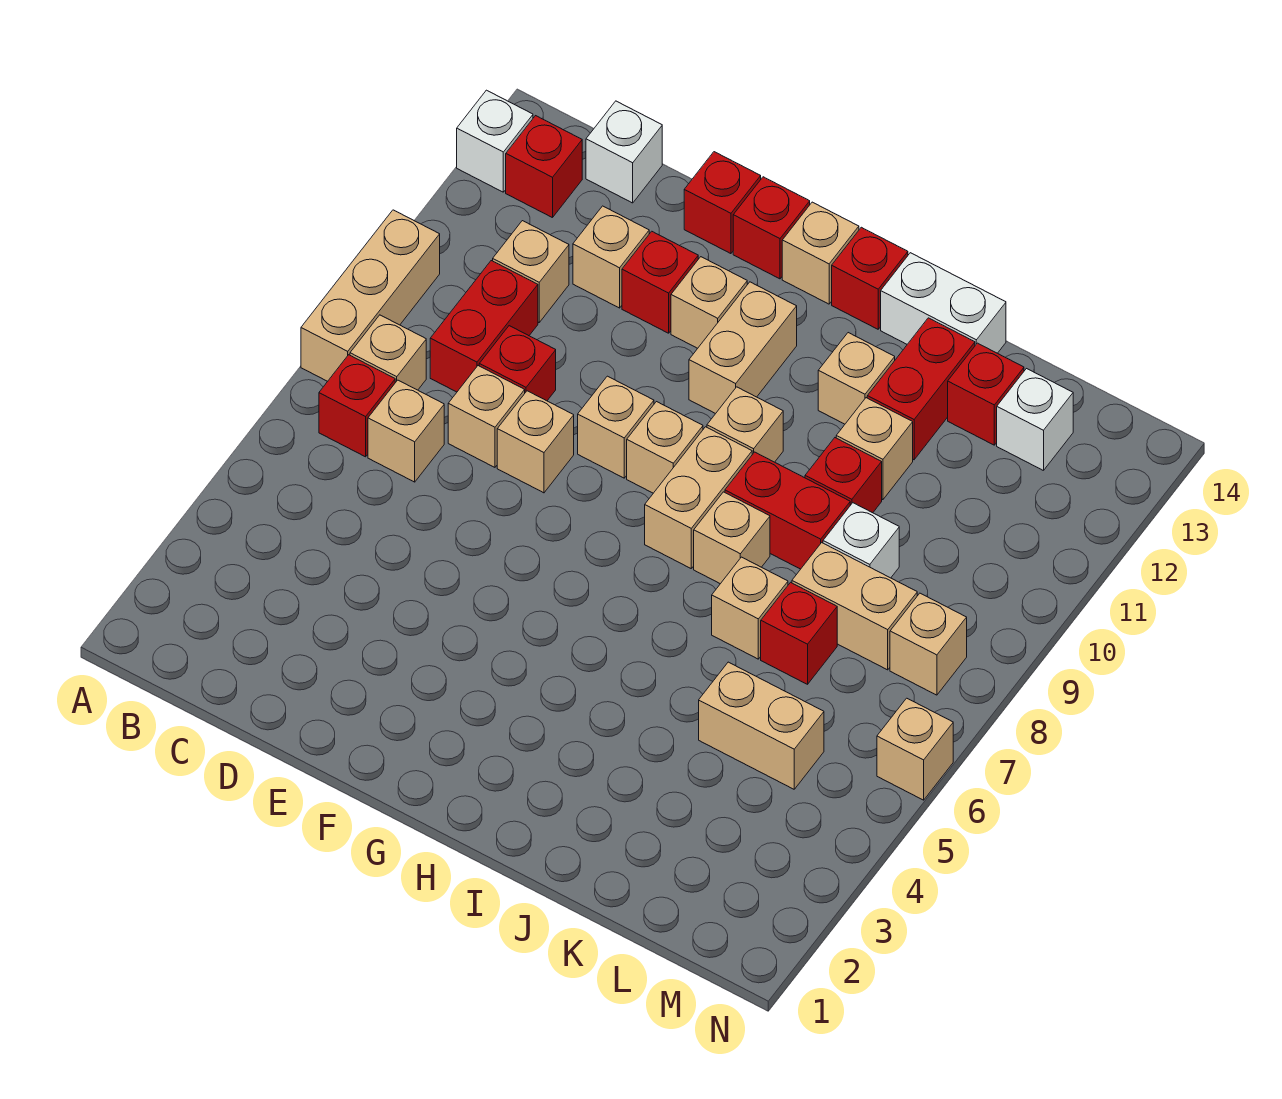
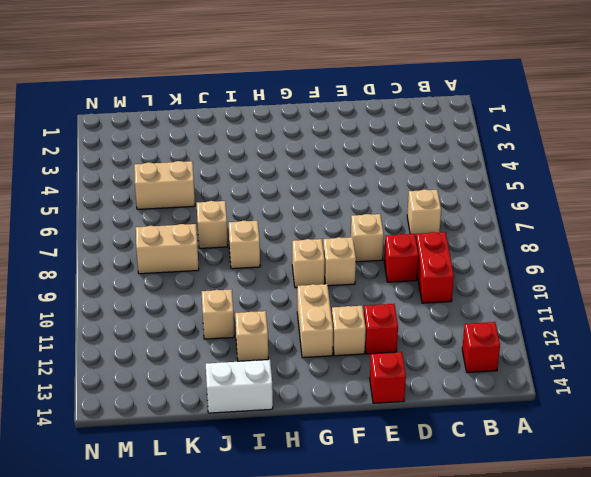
none -> tan 1x3 brick [301,210,440,381]
none -> white 1x1 brick [457,90,533,192]
none -> red 1x1 brick [319,355,395,457]
none -> tan 1x1 brick [350,315,426,390]

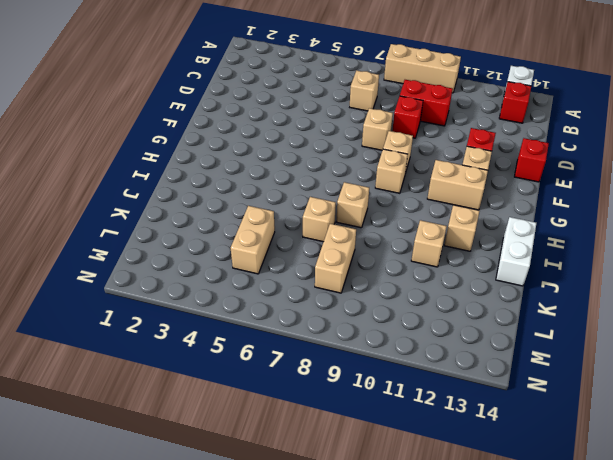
none -> red 1x1 brick [319,355,395,457]
none -> tan 1x1 brick [350,315,426,390]
none -> tan 1x1 brick [493,221,569,322]
none -> white 1x1 brick [586,101,662,203]

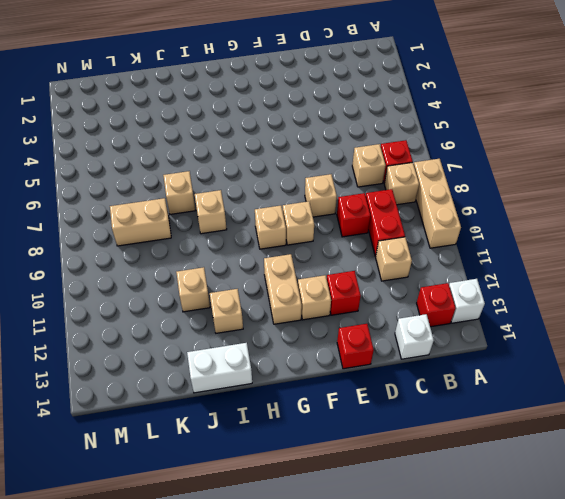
none -> tan 1x1 brick [448,366,525,467]
none -> tan 1x1 brick [573,206,649,308]
none -> red 1x1 brick [733,177,810,279]
none -> tan 1x1 brick [782,202,859,304]

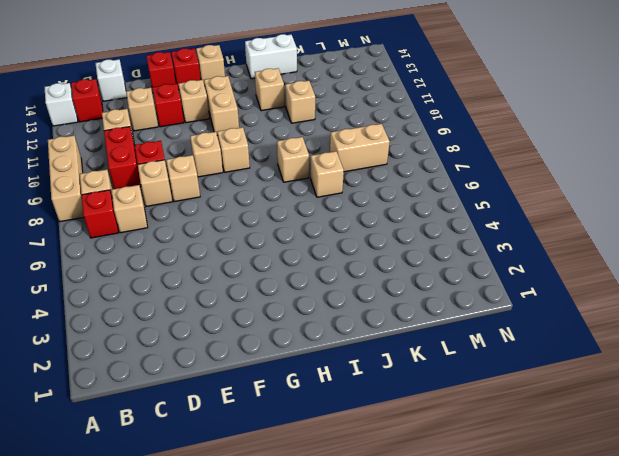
none -> tan 1x2 brick [645,427,752,568]
none -> tan 1x1 brick [707,387,783,462]
none -> red 1x1 brick [832,227,908,329]
none -> red 1x2 brick [725,452,850,569]

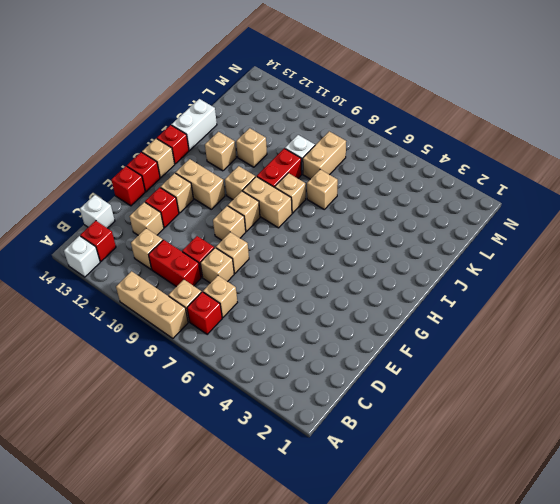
none -> red 1x1 brick [805,438,882,513]
none -> red 1x2 brick [867,318,975,460]
none -> tan 1x2 brick [699,662,824,789]
none -> red 1x1 brick [761,582,837,684]

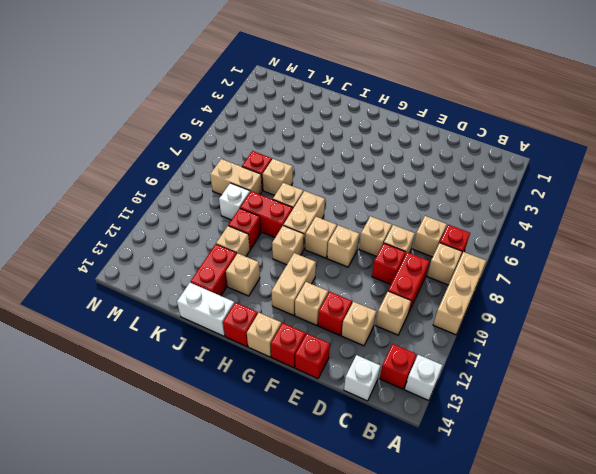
none -> tan 1x2 brick [699,662,824,789]
none -> red 1x1 brick [948,343,1024,445]
none -> white 1x1 brick [997,369,1073,471]
none -> tan 1x1 brick [890,593,967,695]

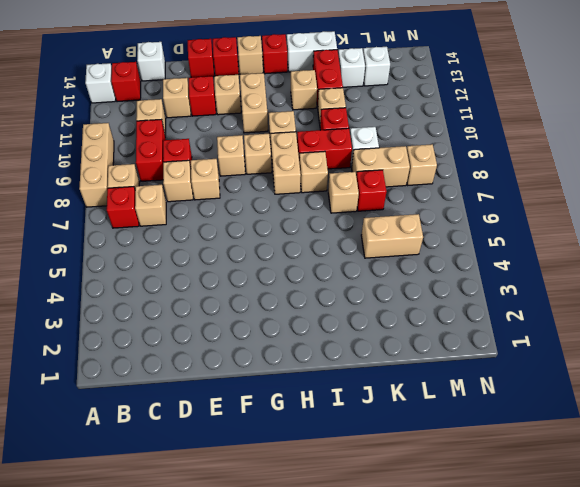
white 1x1 brick [338,48,365,87] -> red 1x1 brick [948,343,1024,445]
none -> tan 1x1 brick [877,698,953,800]

